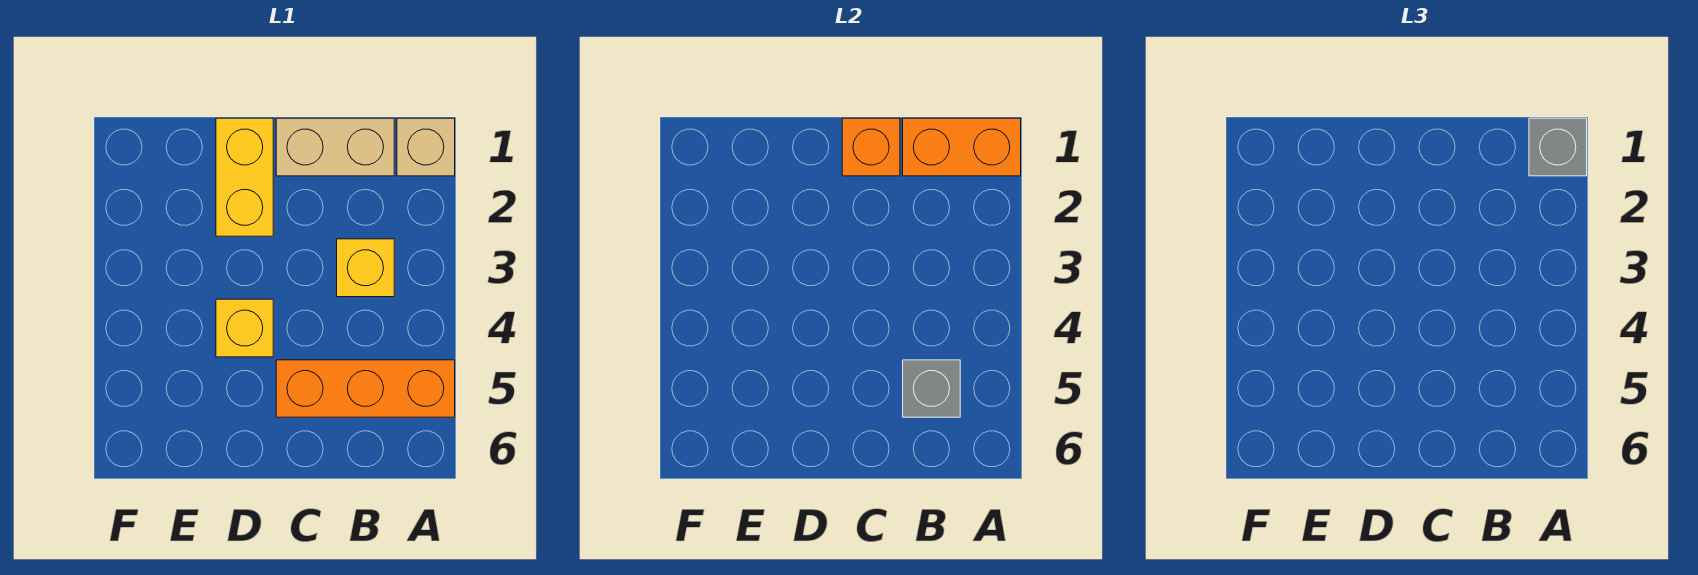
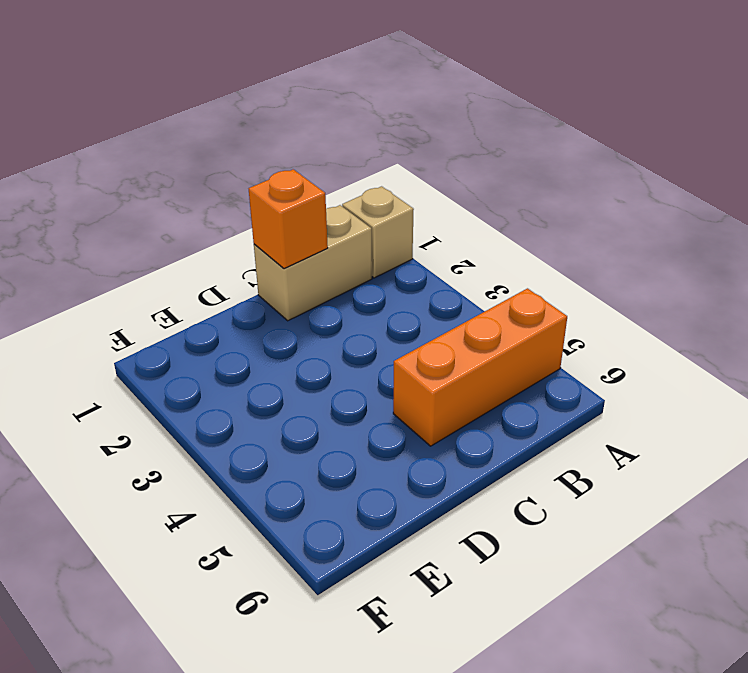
none -> yellow 1x1 brick [337,239,394,297]
none -> yellow 1x2 brick [216,118,273,236]

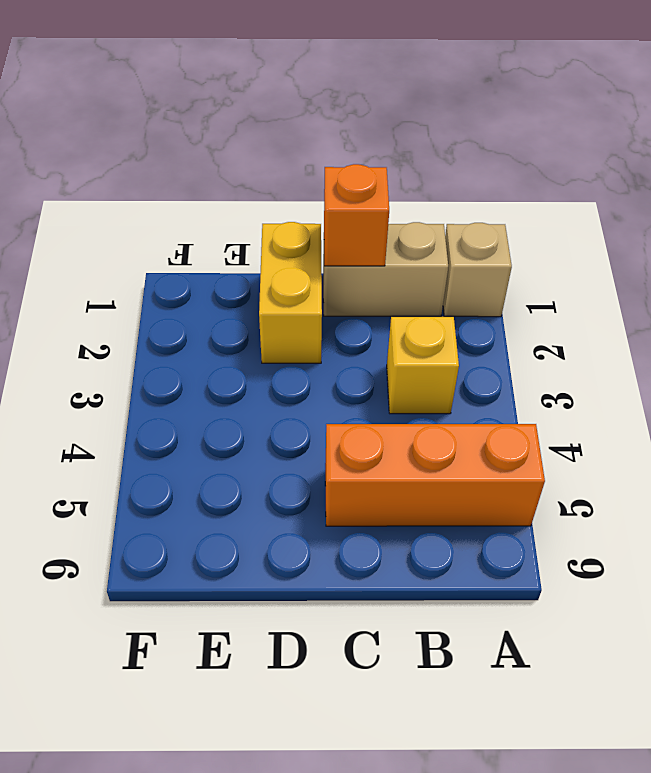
none -> yellow 1x1 brick [216,299,273,357]
none -> orange 1x2 brick [903,118,1021,176]

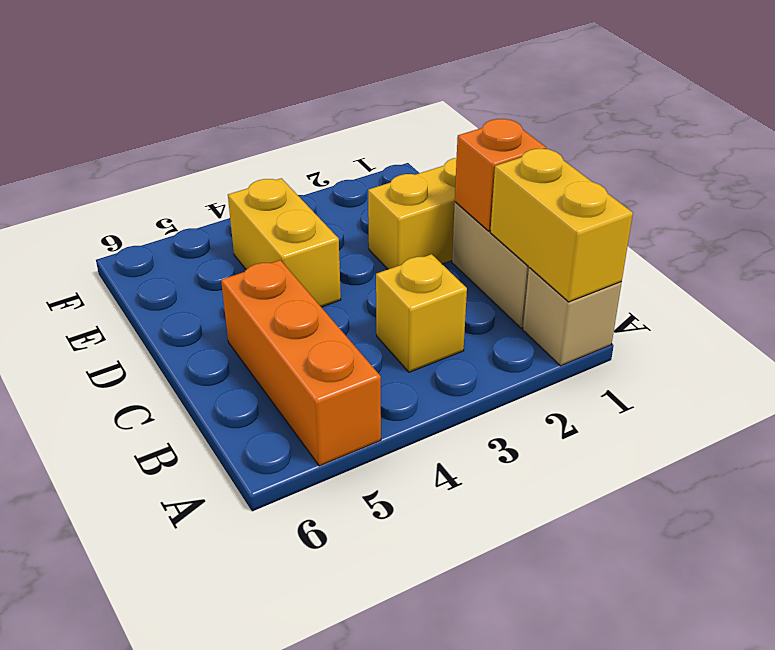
yellow 1x2 brick [490,149,633,302] -> orange 1x2 brick [903,118,1021,176]
yellow 1x2 brick [228,178,341,307] -> yellow 1x1 brick [216,299,273,357]
none -> grey 1x1 brick [903,360,960,417]
none -> grey 1x1 brick [1529,118,1587,176]

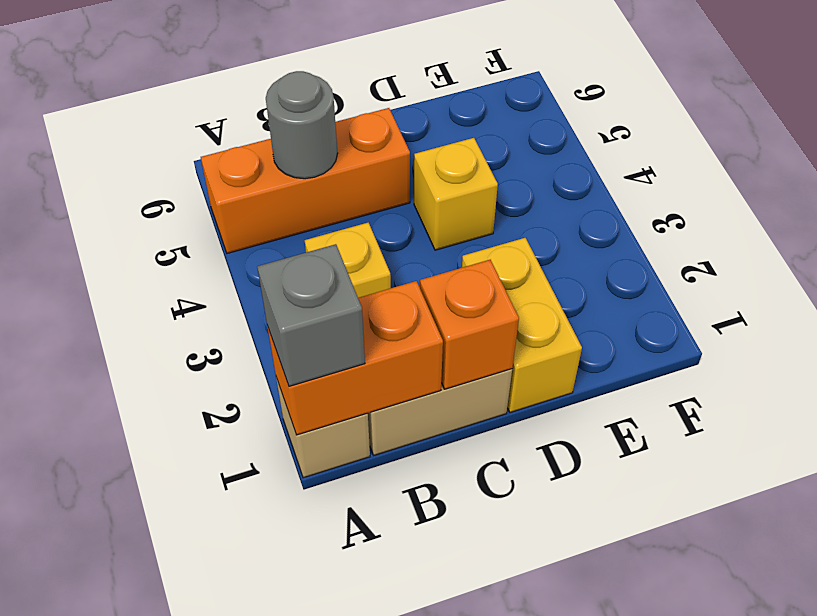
grey 1x1 round brick [266,71,338,179] -> grey 1x1 brick [903,360,960,417]

